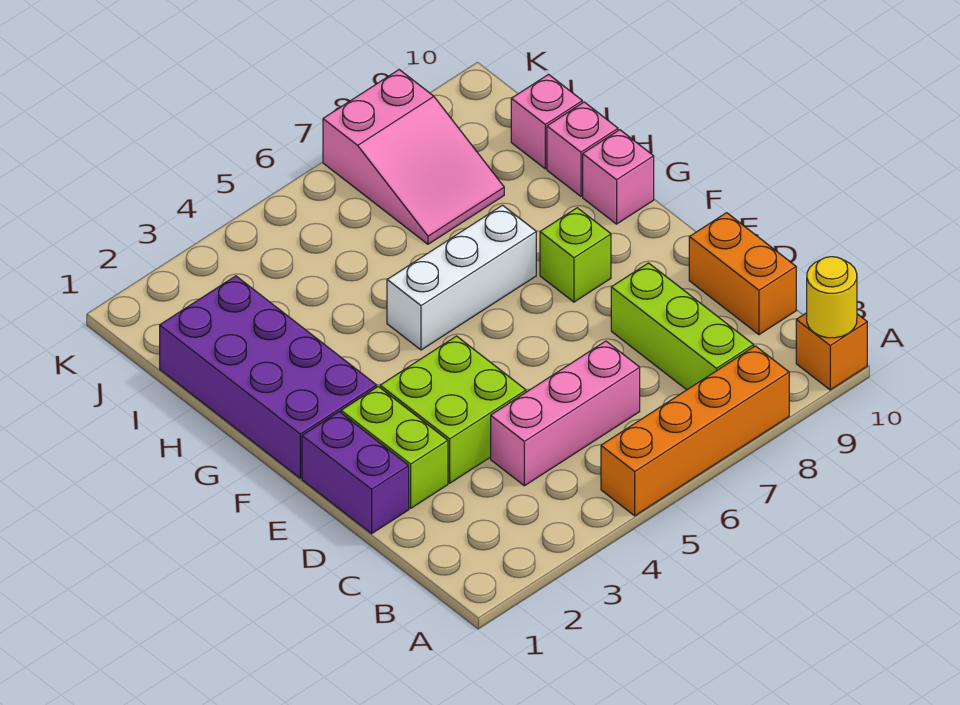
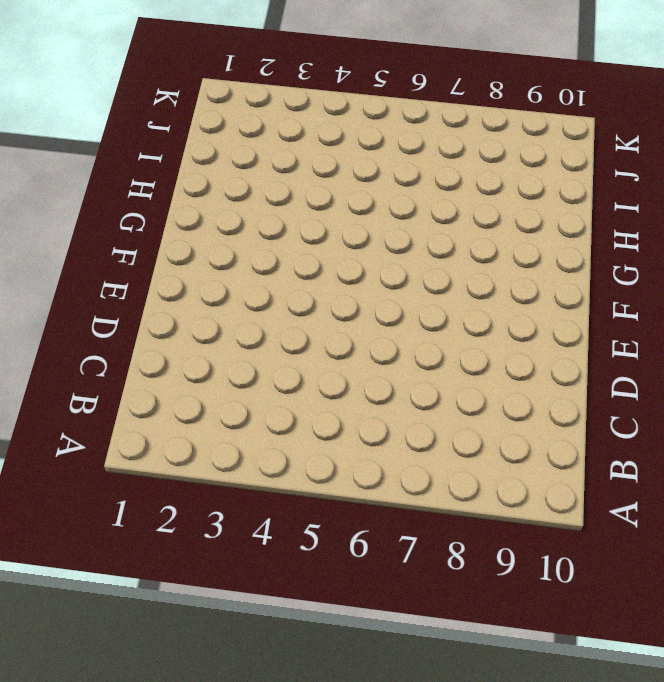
none -> orange 1x4 brick [601,346,789,516]
none -> orange 1x1 brick [796,313,867,390]
none -> lime 1x3 brick [611,263,754,390]

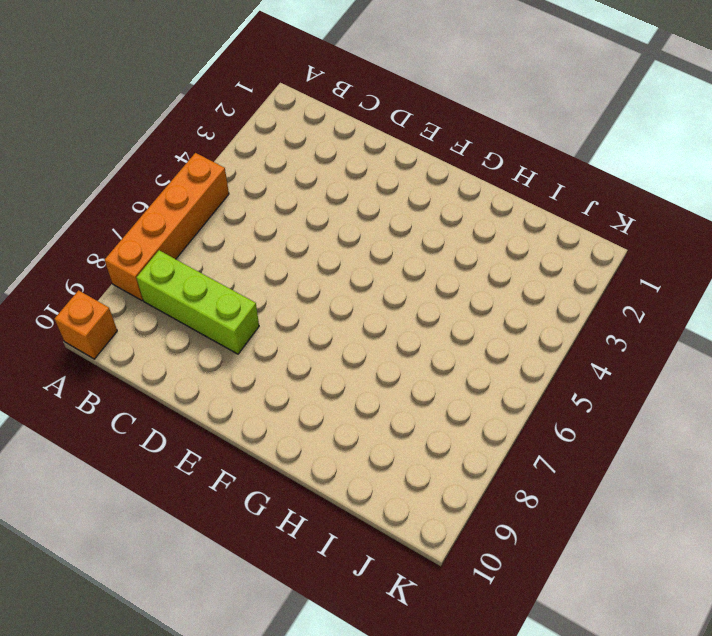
none -> pink 1x3 brick [491,341,640,486]
none -> orange 1x2 brick [689,213,796,335]
none -> purple 1x2 brick [302,412,409,534]

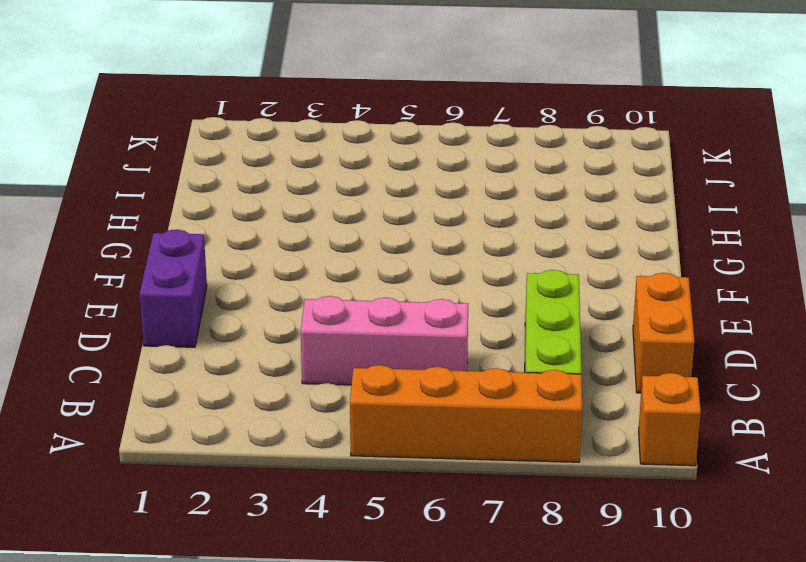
none -> lime 1x2 brick [341,386,448,508]
none -> lime 2x2 brick [380,336,526,483]
none -> purple 2x4 brick [160,276,377,478]

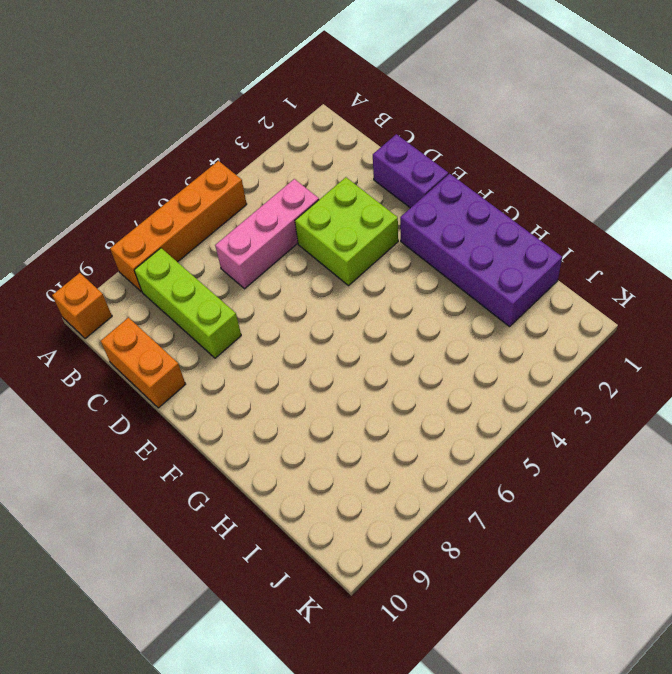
none -> lime 1x2 brick [341,386,448,508]
none -> lime 1x1 brick [540,208,611,302]
none -> white 1x3 brick [387,205,536,350]

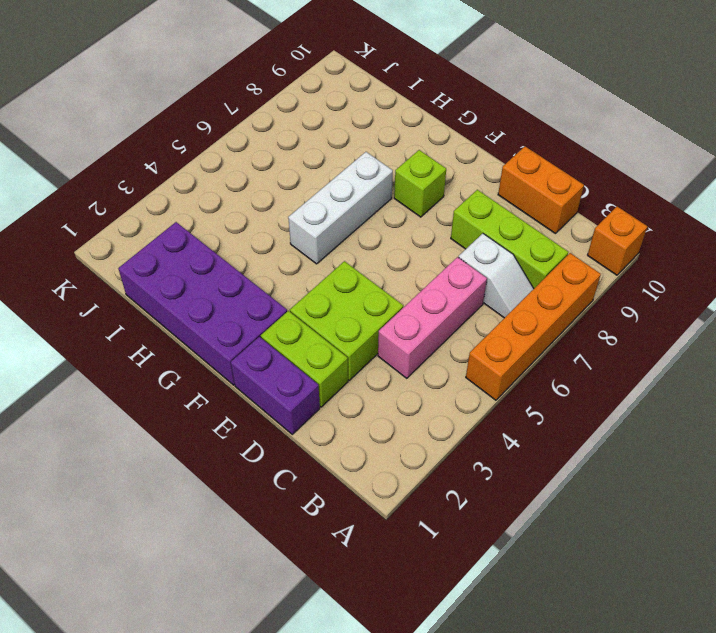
white 1x2 slope [459,234,534,318] -> none
none -> pink 1x1 brick [583,130,654,224]
none -> pink 1x1 brick [547,102,618,196]
none -> pink 2x3 slope [323,70,504,244]

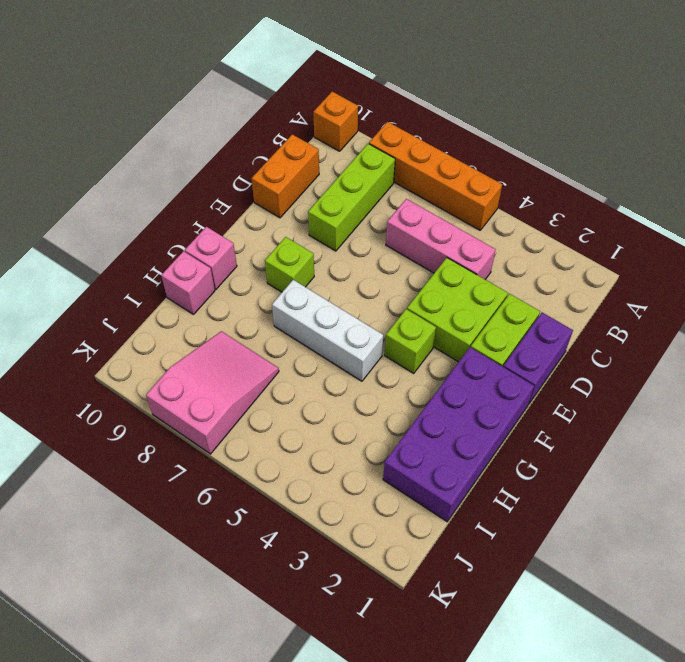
lime 1x1 brick [385,309,436,373] -> none
none -> pink 1x1 brick [511,75,582,169]
none -> yellow 1x1 round brick [807,257,857,338]

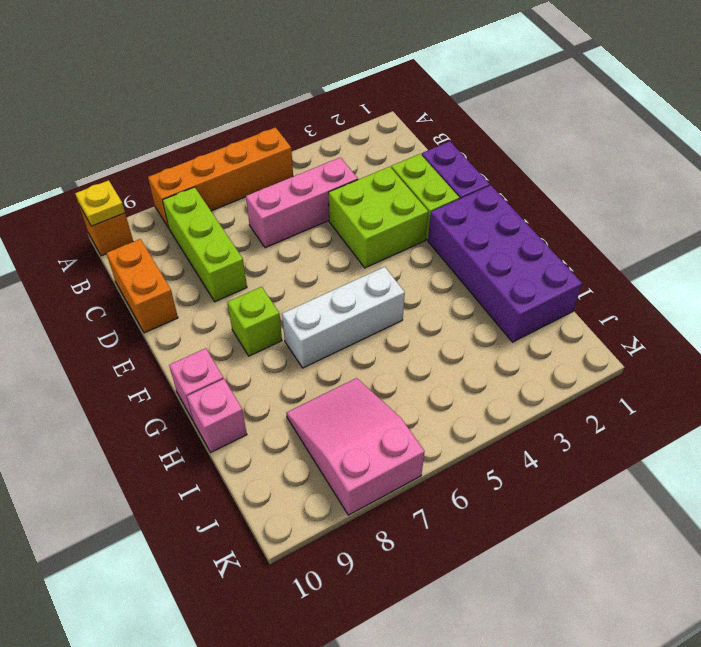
yellow 1x1 plate [75,180,125,226] -> yellow 1x1 round brick [807,257,857,338]
none -> pink 1x1 brick [511,75,582,169]

